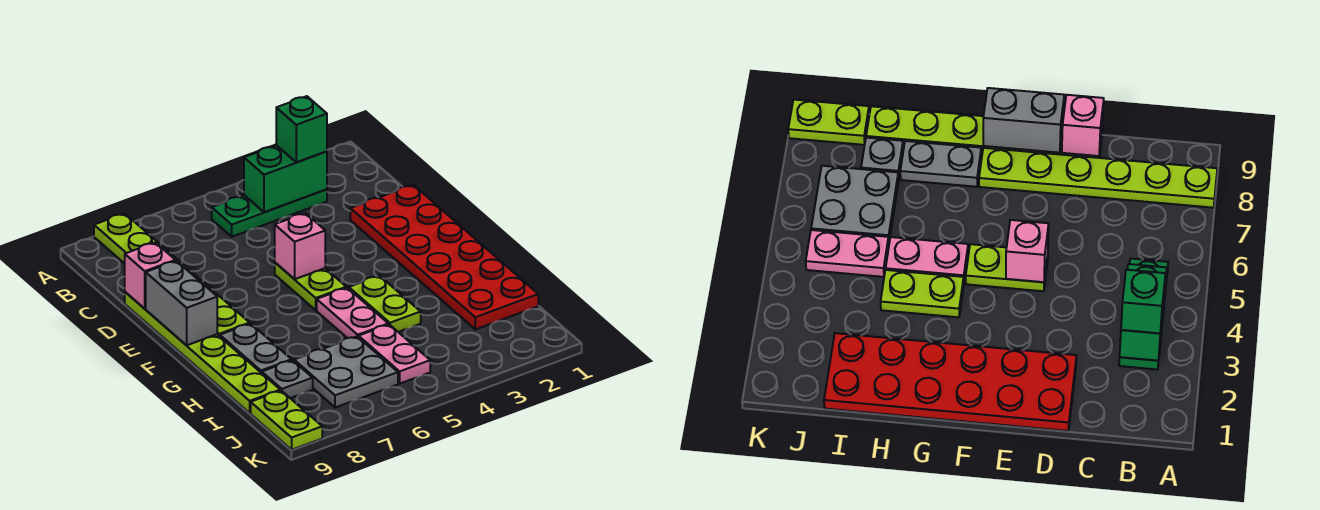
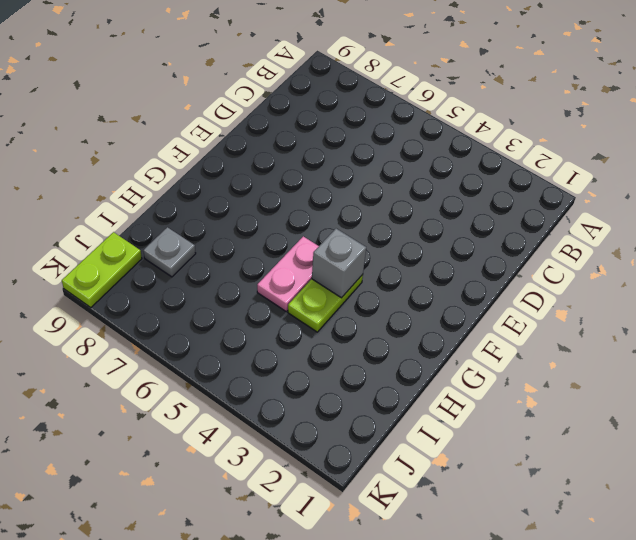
grey 1x1 brick [312,229,366,298] -> none
none -> lime 1x6 plate [94,213,250,336]
none -> green 1x3 plate [212,189,327,237]
none -> red 2x6 plate [350,185,538,329]

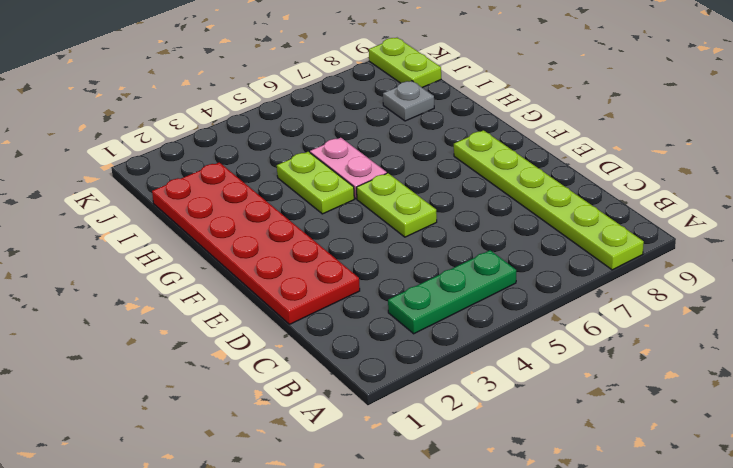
none -> lime 1x6 plate [125,292,280,413]
none -> grey 1x2 plate [220,324,292,373]
none -> pink 1x2 plate [359,325,430,383]

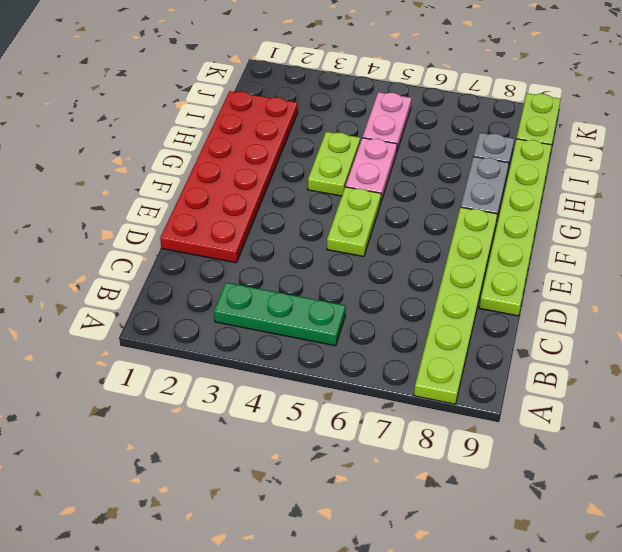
none -> grey 2x2 plate [294,337,398,408]
none -> green 1x2 brick [244,145,327,212]
none -> pink 1x1 brick [125,242,175,309]

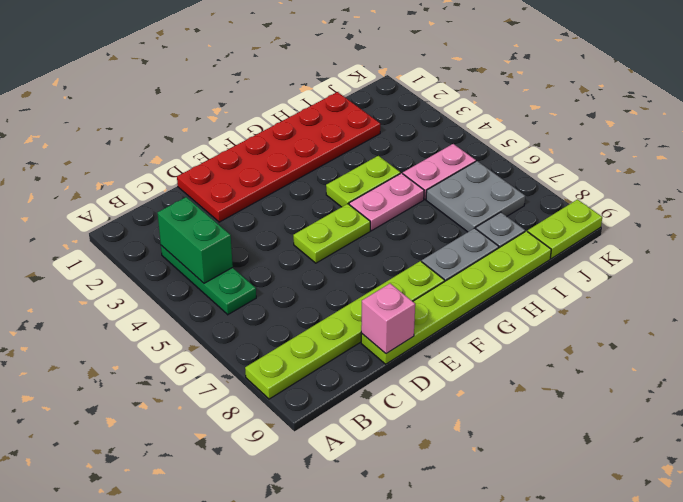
none -> pink 1x1 brick [275,213,325,279]
none -> grey 1x2 brick [146,261,217,345]
none -> green 1x1 brick [276,96,327,162]

